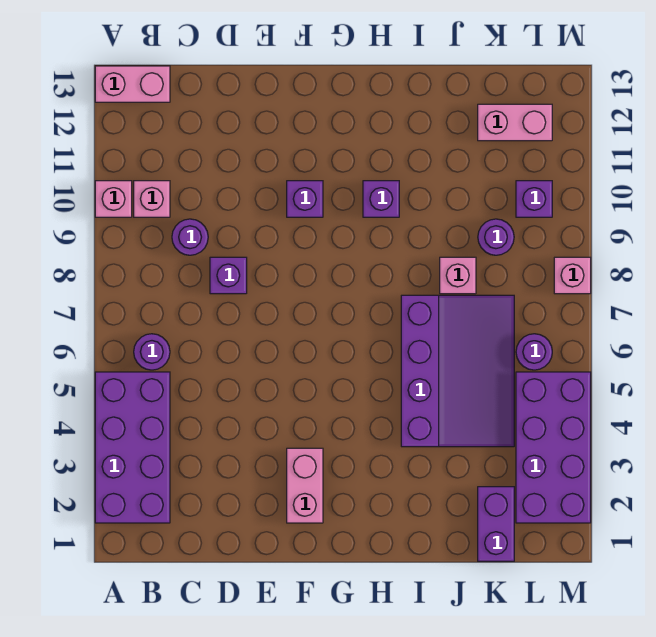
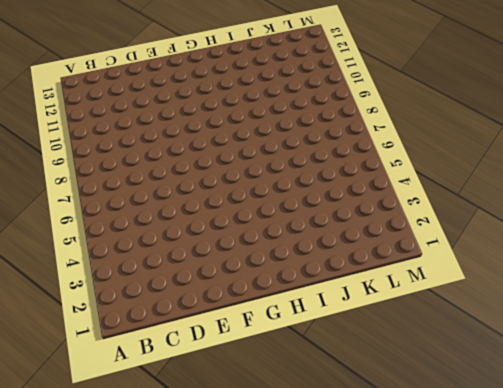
none -> purple 2x4 brick [95,372,170,523]
none -> pink 1x1 brick [95,181,132,217]
none -> pink 1x2 brick [95,66,170,102]

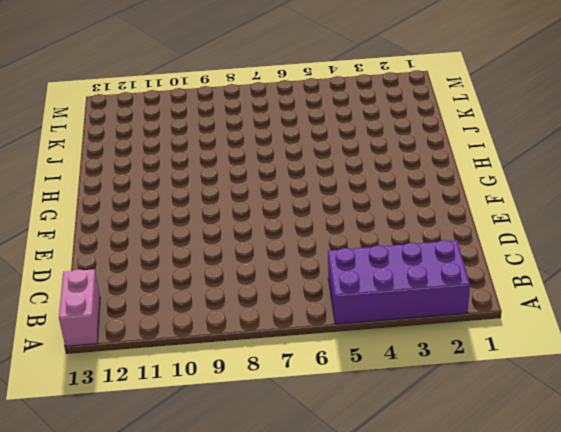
none -> pink 1x1 brick [95,181,132,217]
none -> purple 1x1 round brick [134,334,170,370]
none -> pink 1x1 brick [134,181,170,217]

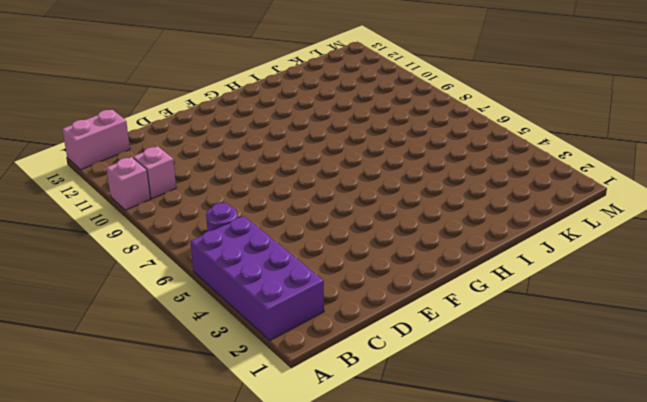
none -> purple 1x1 round brick [172,219,208,255]
none -> purple 1x1 brick [210,257,247,294]
none -> pink 1x2 brick [287,448,323,523]

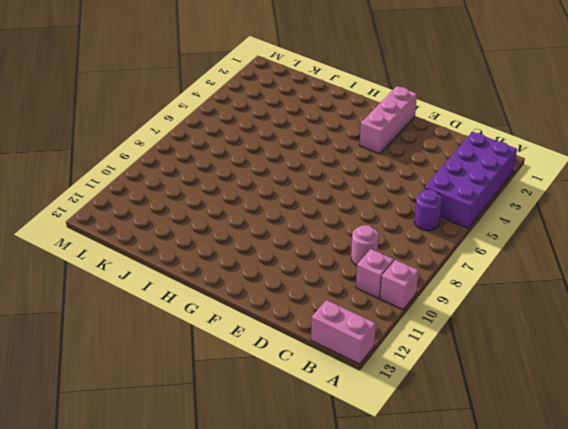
pink 1x1 round brick [351,225,379,265] -> purple 1x1 round brick [172,219,208,255]
pink 1x3 brick [359,86,417,154] -> pink 1x2 brick [287,448,323,523]
none -> purple 1x1 brick [210,257,247,294]
none -> purple 1x1 brick [287,181,323,217]
none -> purple 1x1 brick [363,181,399,217]

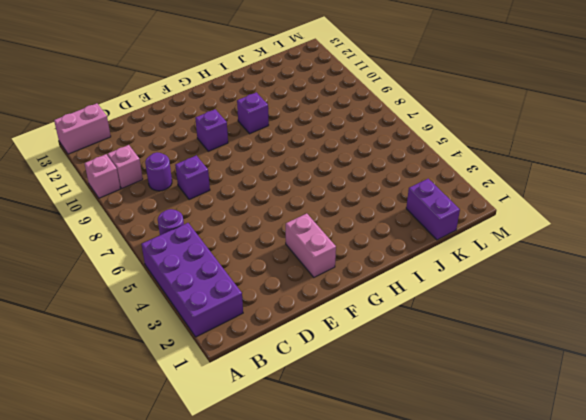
none -> purple 3x4 slope [401,295,514,447]
none -> pink 1x1 brick [440,257,476,294]
none -> purple 1x1 round brick [478,219,514,255]

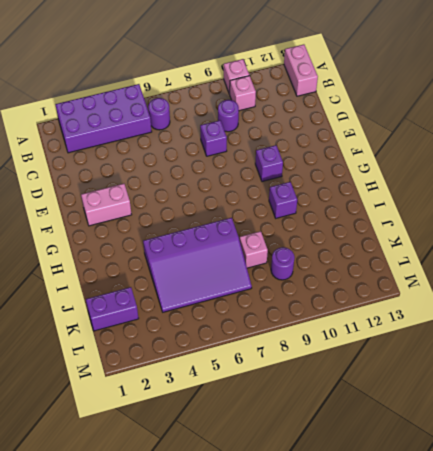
none -> pink 1x2 brick [478,104,552,141]
none -> purple 2x4 brick [516,372,591,523]
none -> purple 1x1 round brick [516,334,552,370]

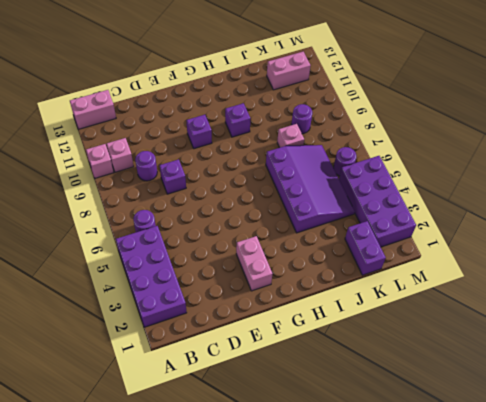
none -> purple 1x1 brick [516,181,552,217]
none -> pink 1x1 brick [554,257,591,294]

